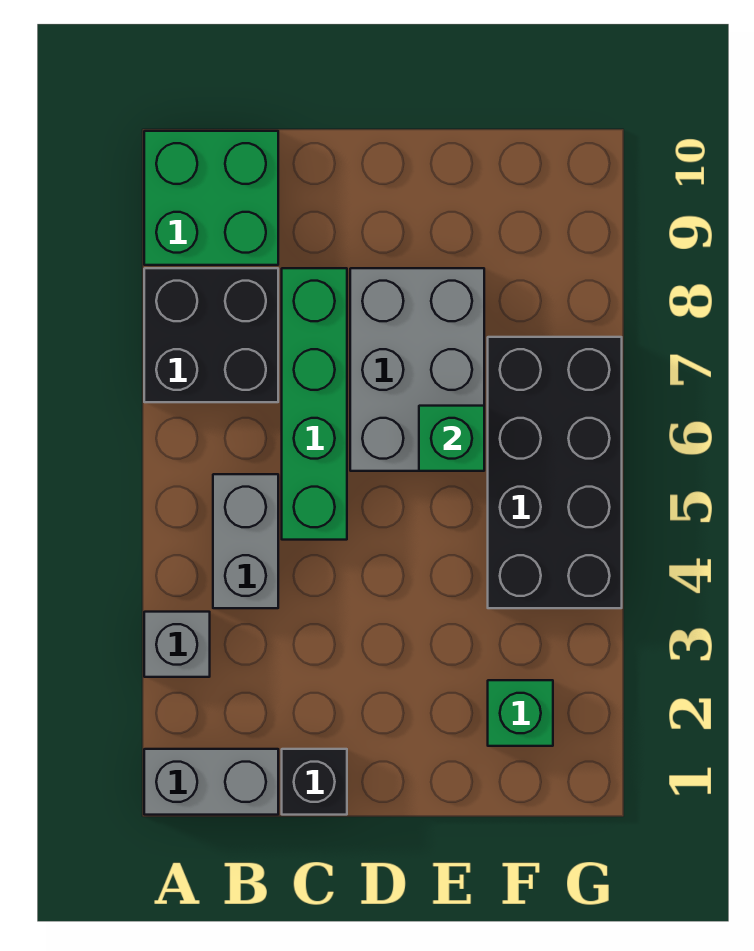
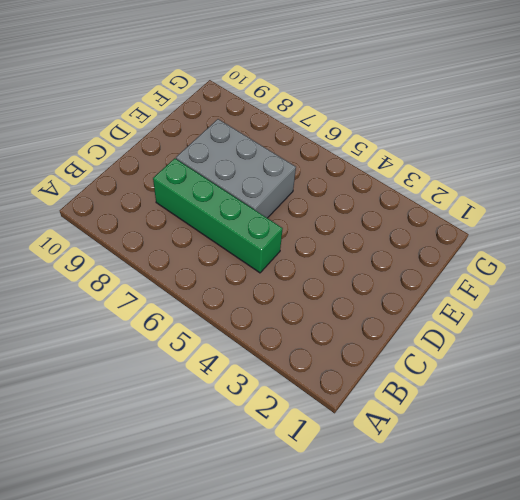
none -> grey 1x2 brick [144,749,278,815]
none -> grey 1x1 brick [144,612,210,677]

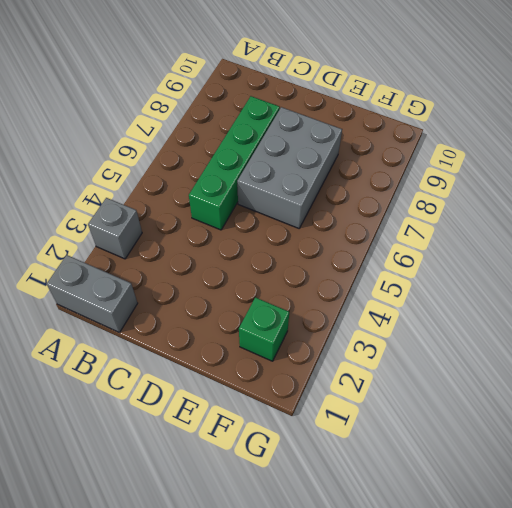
none -> black 2x2 brick [144,268,278,402]
none -> green 2x2 brick [144,131,278,265]

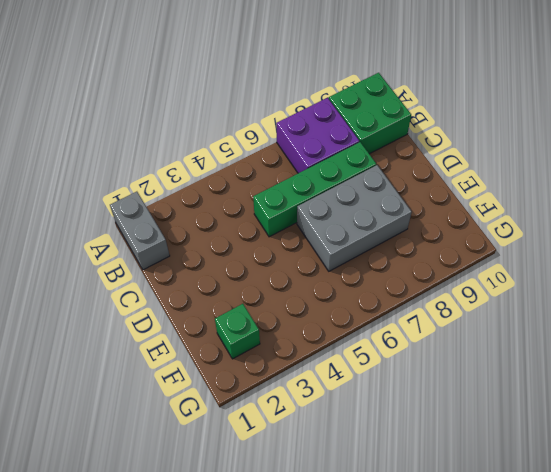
purple 2x2 brick [276,98,359,173] -> black 2x2 brick [144,268,278,402]
none -> grey 1x1 brick [144,612,210,677]
none -> grey 1x2 brick [213,474,278,608]

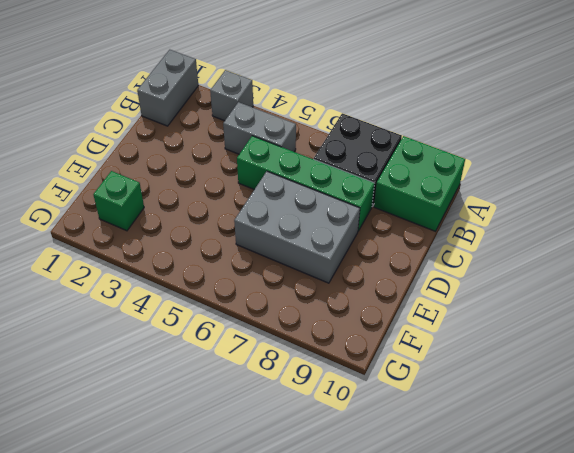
none -> black 1x1 brick [282,749,347,815]
none -> black 2x4 brick [488,337,622,608]

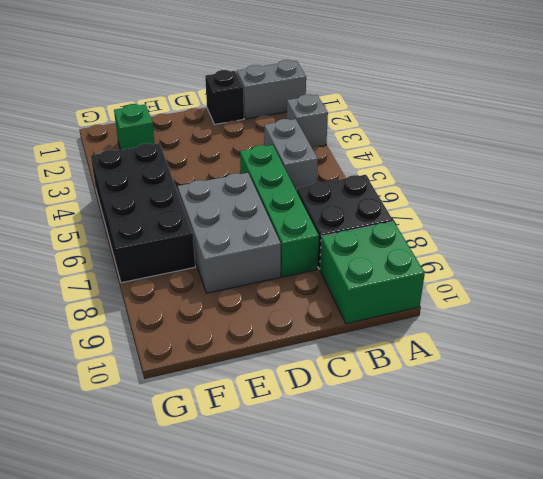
none -> green 1x1 brick [419,406,484,471]

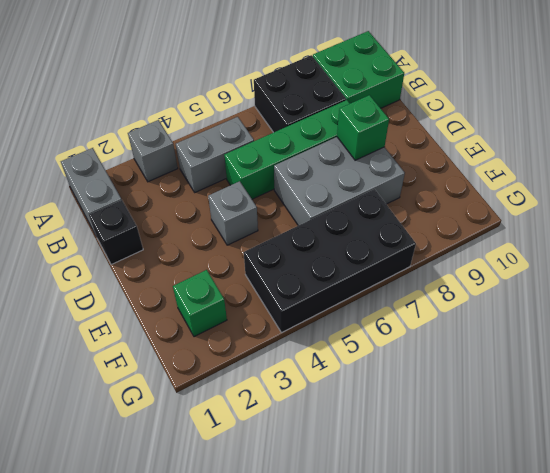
grey 1x1 brick [208,181,258,245] -> none
green 1x1 brick [337,95,389,160] -> green 1x1 brick moved to [419,406,484,471]

